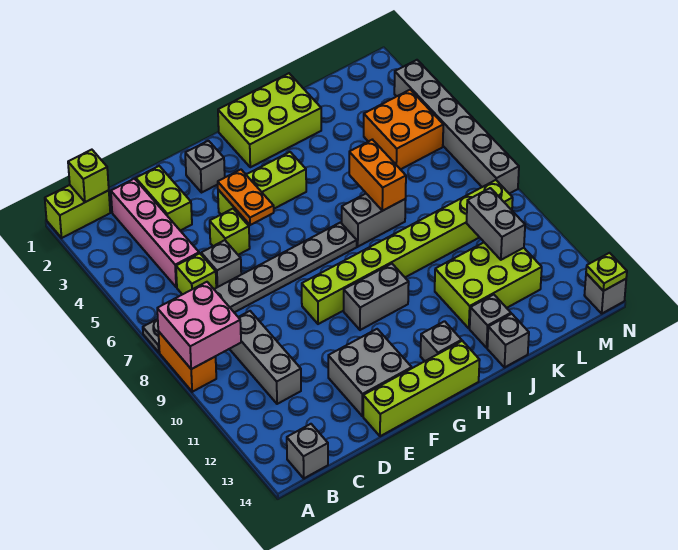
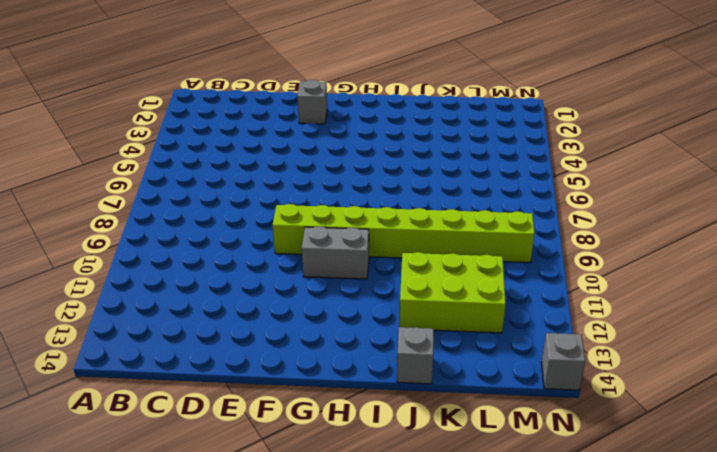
none -> lime 1x2 brick [45,185,110,238]
none -> grey 1x8 plate [143,223,357,352]
none -> orange 1x2 brick [158,331,216,392]
none -> grey 1x1 brick [287,424,328,478]

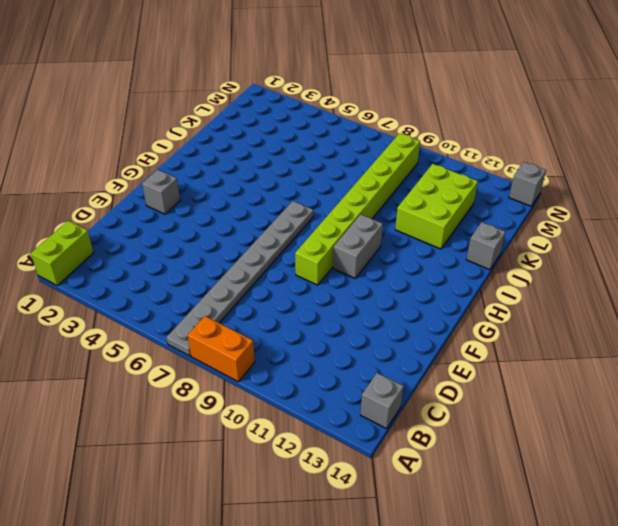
none -> pink 1x4 brick [111,179,199,287]
none -> lime 1x1 brick [176,253,216,295]
none -> grey 1x3 brick [230,311,301,404]
none -> lime 1x2 brick [136,166,192,231]

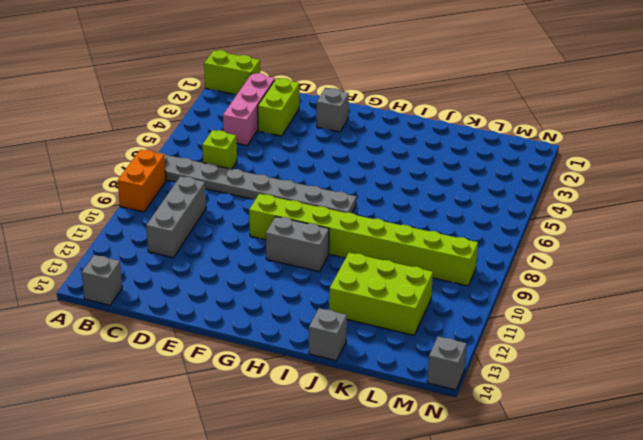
pink 1x3 brick [223,73,275,145] -> pink 1x4 brick [111,179,199,287]
none -> grey 1x1 brick [201,240,241,288]
none -> lime 1x1 brick [210,209,250,255]
none -> grey 2x2 brick [328,329,412,416]
none -> lime 1x4 brick [363,341,480,436]

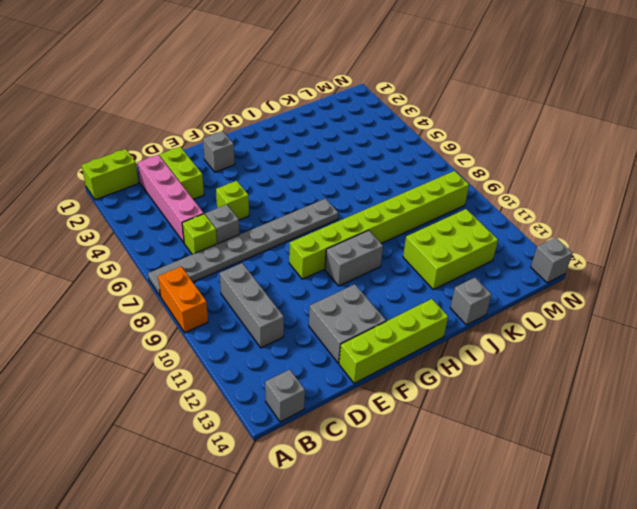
none -> lime 1x3 brick [218,152,306,223]
none -> lime 2x3 brick [218,73,321,167]
none -> grey 1x1 brick [420,321,462,361]
none -> grey 1x2 brick [342,194,406,247]

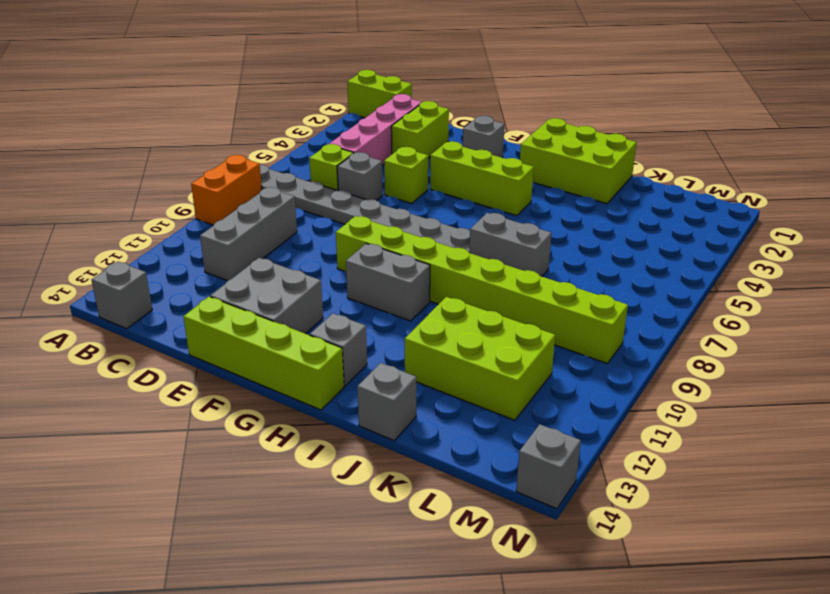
none -> grey 1x1 brick [470,295,511,348]
none -> orange 2x2 brick [364,90,443,170]
none -> grey 1x6 brick [394,60,519,194]
none -> pink 2x2 brick [157,282,241,369]

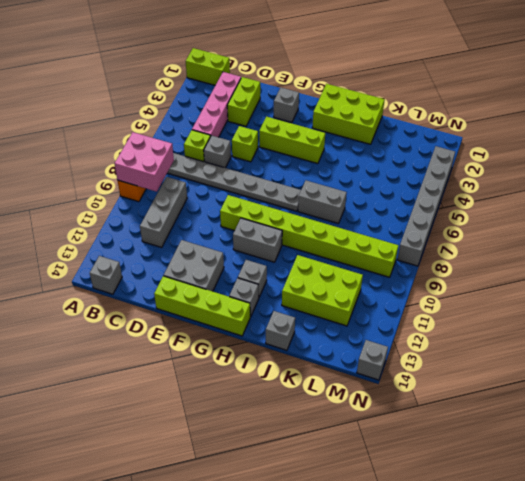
grey 1x1 brick [238,260,267,297] -> grey 1x1 brick moved to [470,295,511,348]
none -> orange 2x2 brick [364,90,443,170]
none -> lime 1x1 brick [68,150,109,202]
none -> orange 1x2 plate [218,170,274,225]
none -> orange 1x2 brick [349,140,406,211]

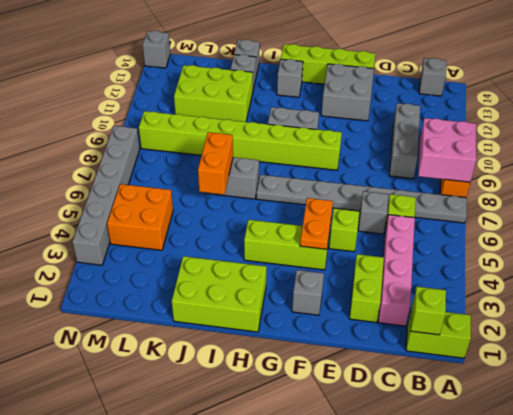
none -> grey 1x2 brick [466,188,525,260]
none -> lime 1x1 plate [586,253,627,291]

